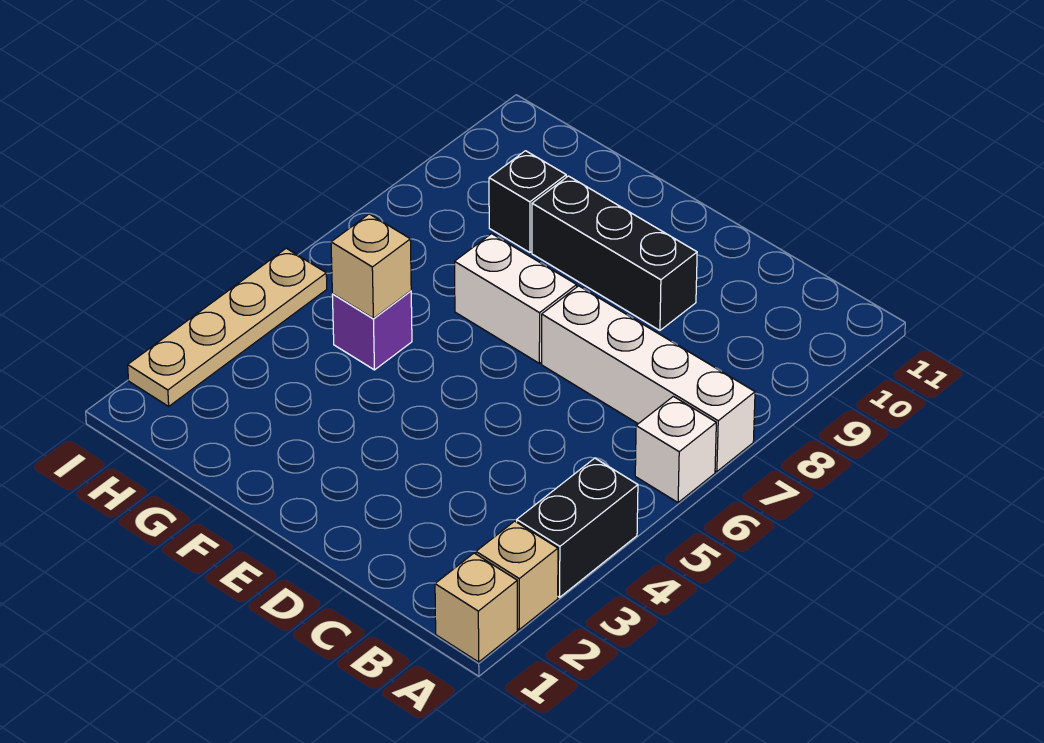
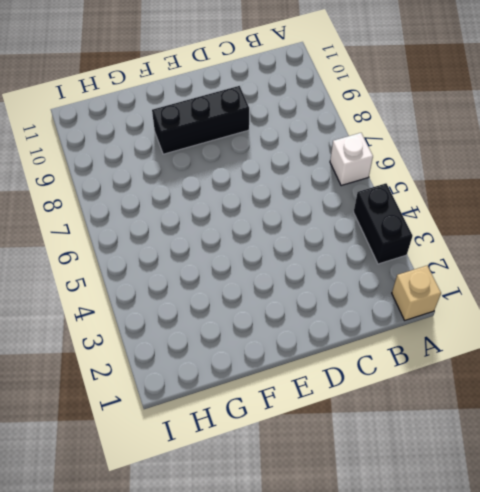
none -> tan 1x1 brick [476,521,558,629]
none -> white 1x4 brick [542,286,755,472]

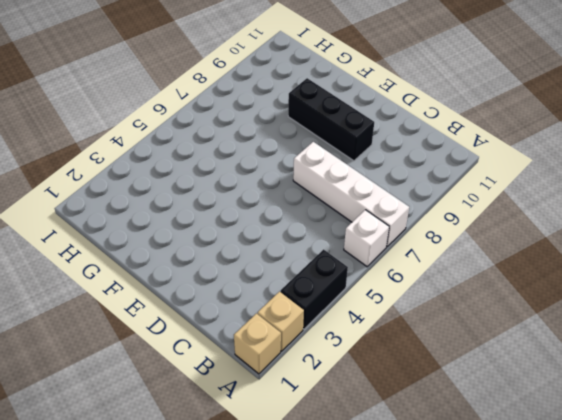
none -> white 1x2 brick [455,234,577,363]
none -> purple 1x1 brick [332,291,412,370]

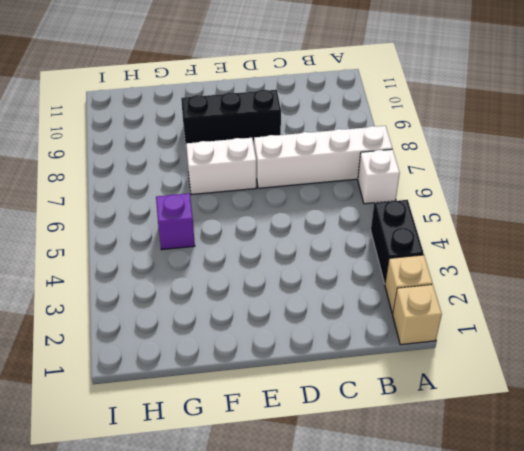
none -> black 1x1 brick [489,151,566,253]
none -> tan 1x4 plate [128,248,327,406]

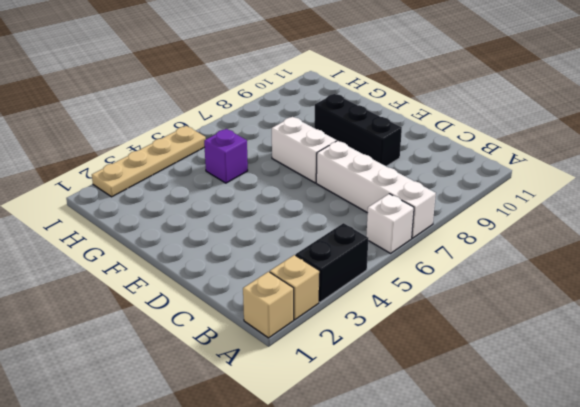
none -> black 1x1 brick [489,151,566,253]
none -> tan 1x1 brick [331,214,411,318]

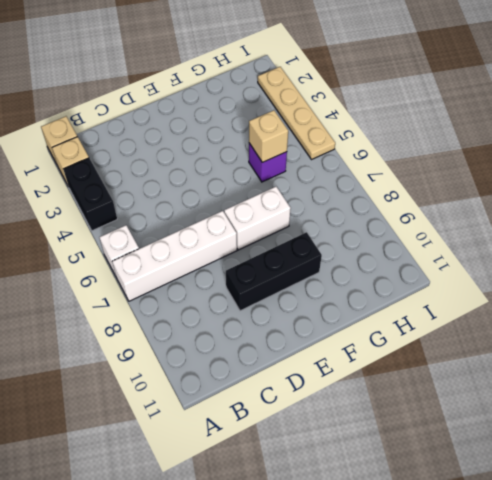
none -> black 1x1 brick [489,151,566,253]

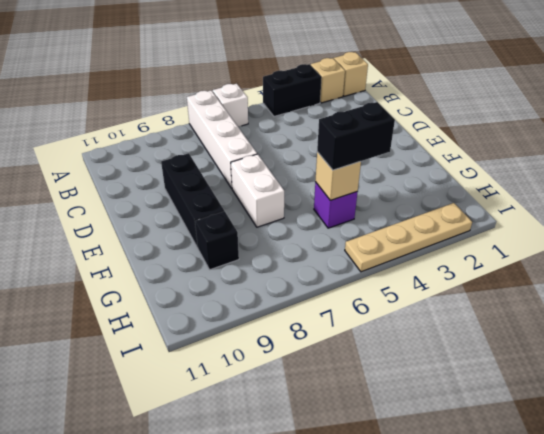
black 1x2 brick [317,102,395,170] -> none

